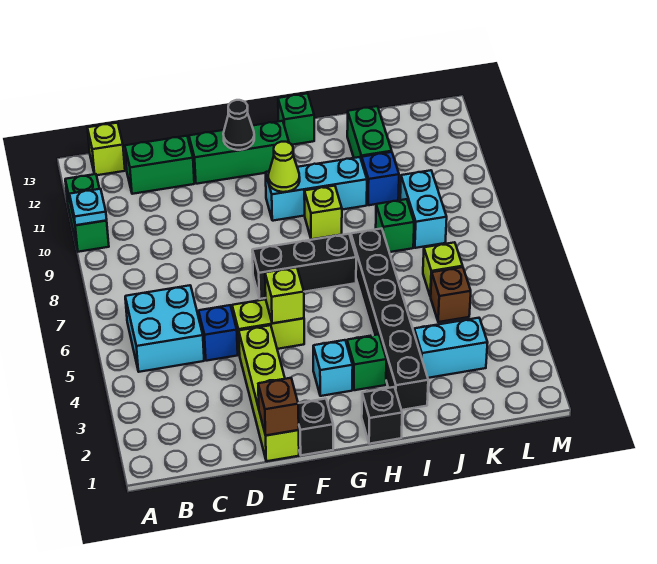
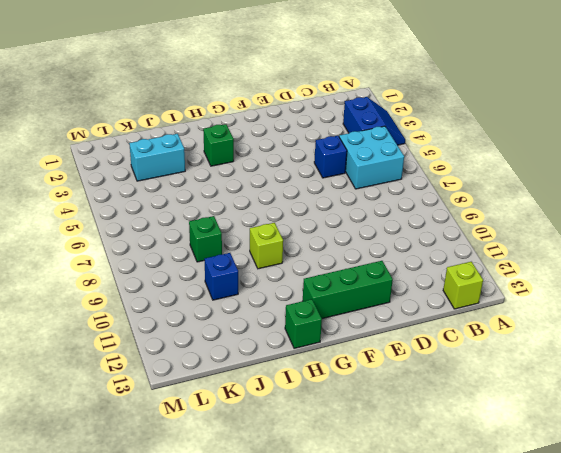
blue 2x2 slope [343,97,405,145] -> none
none -> green 1x2 brick [65,174,109,252]
none -> green 1x2 brick [125,136,194,194]
none -> lime 1x4 brick [239,325,299,461]

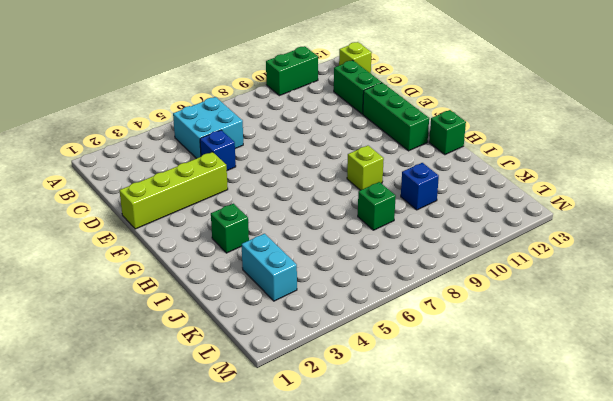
none -> lime 1x2 brick [232,299,304,355]
none -> black 1x1 brick [298,399,333,455]
none -> black 1x3 brick [252,234,356,299]

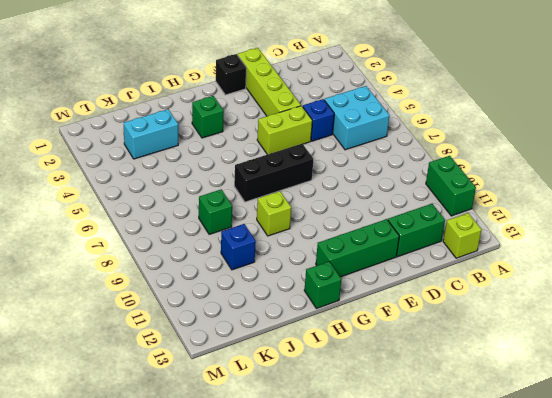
none -> cyan 1x1 brick [313,340,353,396]
none -> cyan 1x3 brick [266,157,367,221]
none -> black 1x1 brick [362,387,402,444]

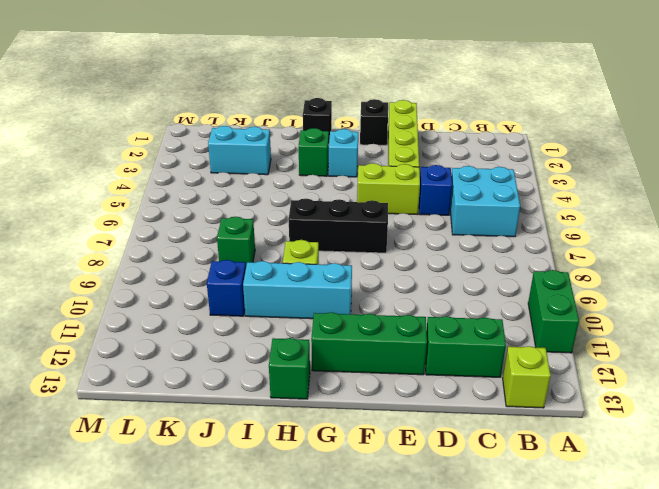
none -> black 1x6 brick [351,229,428,410]
none -> green 1x2 brick [347,106,392,161]
none -> brown 1x1 brick [431,267,471,322]

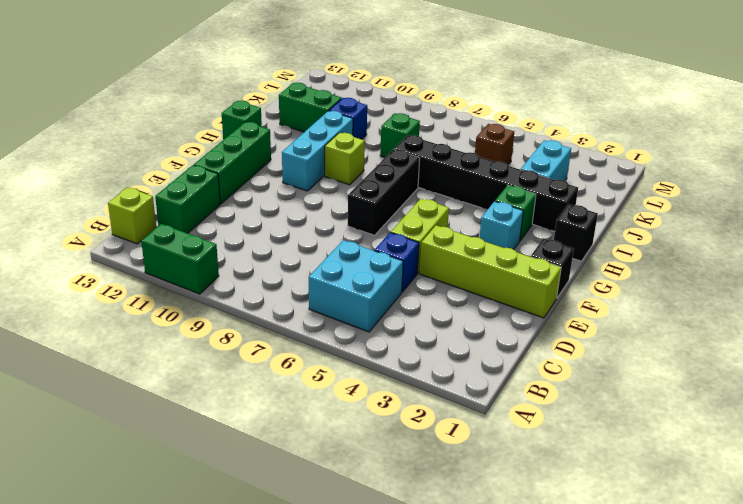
none -> lime 1x1 brick [423,242,463,297]
none -> cyan 1x2 brick [400,170,447,248]
none -> cyan 1x1 plate [70,189,107,225]

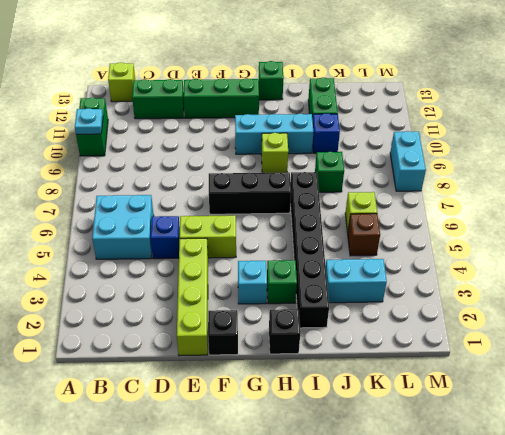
cyan 1x2 brick [390,131,426,191] -> cyan 1x2 brick moved to [400,170,447,248]
none -> brown 1x1 brick [258,378,299,435]
none -> lime 1x1 brick [265,267,304,323]
none -> black 1x1 cone [223,100,254,150]

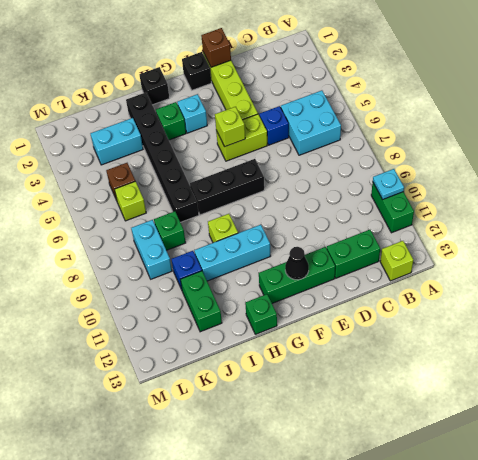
none -> lime 1x1 cone [268,142,300,192]

